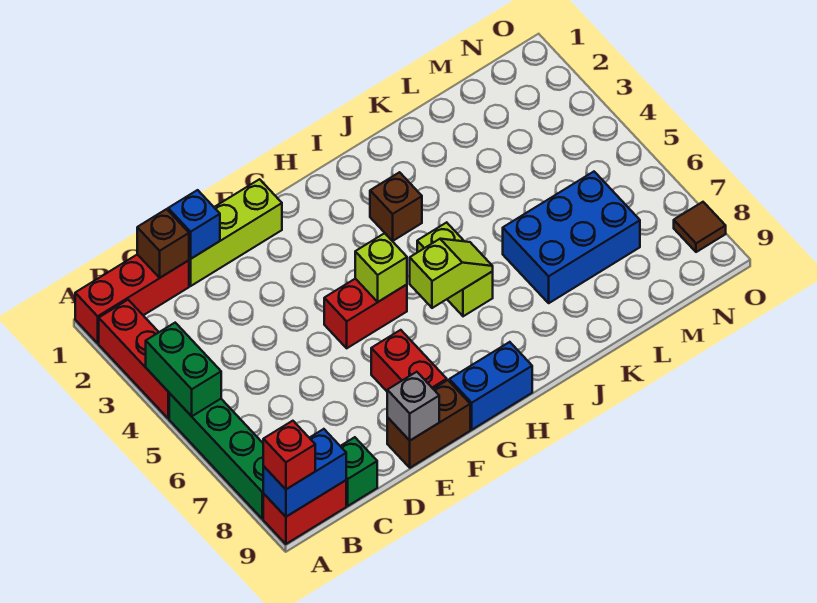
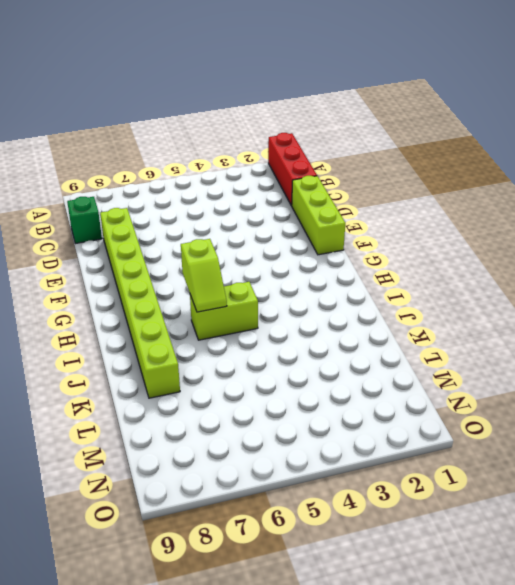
lime 1x8 brick [100,208,180,398] -> red 1x2 brick [371,330,447,391]
none -> red 1x3 brick [99,300,169,418]
none -> green 1x4 brick [169,393,264,519]
none -> red 1x2 brick [263,480,346,544]

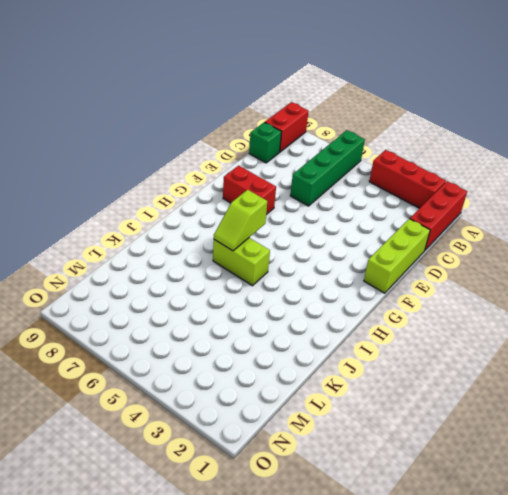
green 1x4 brick [290,130,365,206] -> green 1x4 brick turned to [169,393,264,519]
none -> brown 1x2 brick [387,380,470,468]
none -> red 1x2 brick [324,279,407,348]
none -> blue 1x2 brick [449,342,532,430]

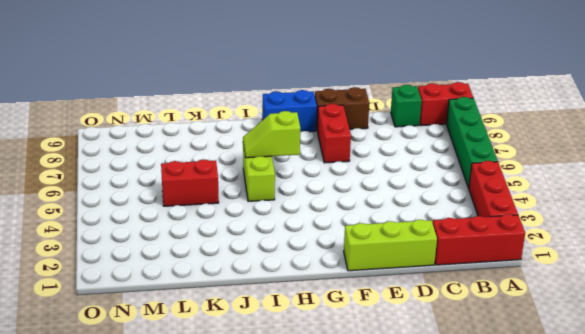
red 1x2 brick [161,159,219,206] -> red 1x2 brick moved to [324,279,407,348]
none -> brown 1x1 brick [370,172,422,241]
none -> blue 2x3 brick [503,172,640,303]
none -> brown 1x1 tile [674,202,726,252]

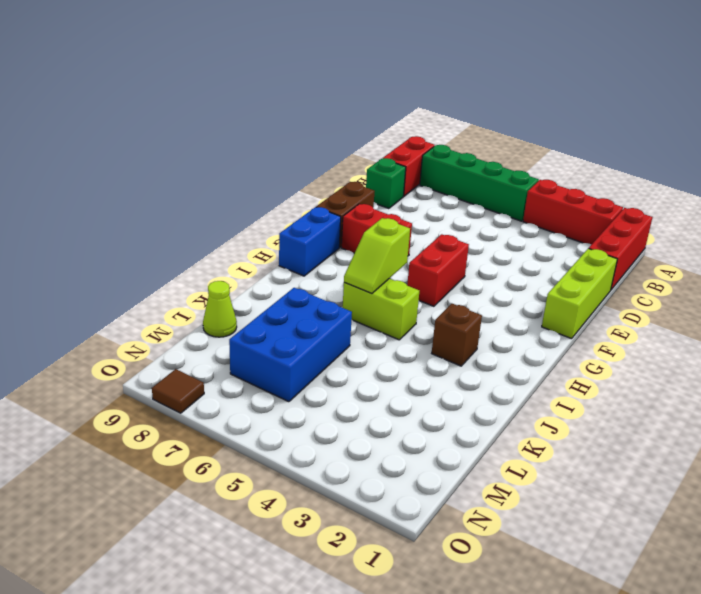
lime 1x1 cone [203,281,237,337] -> none
none -> green 1x2 brick [146,323,221,416]
none -> blue 1x2 brick [263,429,346,517]
none -> brown 1x1 brick [137,209,189,278]

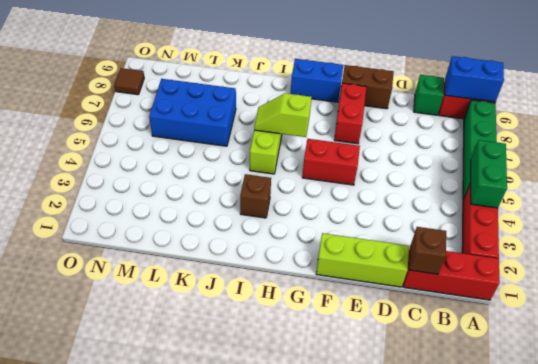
none -> blue 1x1 brick [168,190,220,259]
none -> grey 1x1 brick [387,372,439,440]
none -> lime 1x1 brick [355,233,407,302]

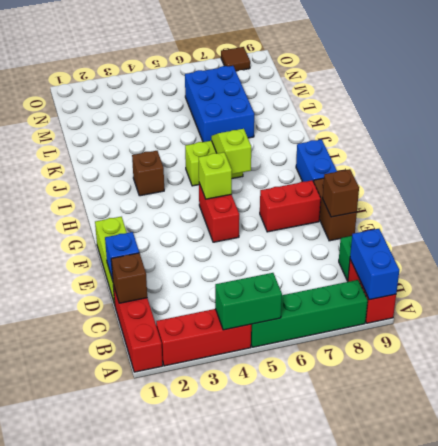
brown 1x1 brick [323,169,359,217] -> grey 1x1 brick [387,372,439,440]
none -> red 1x1 brick [263,421,315,489]

